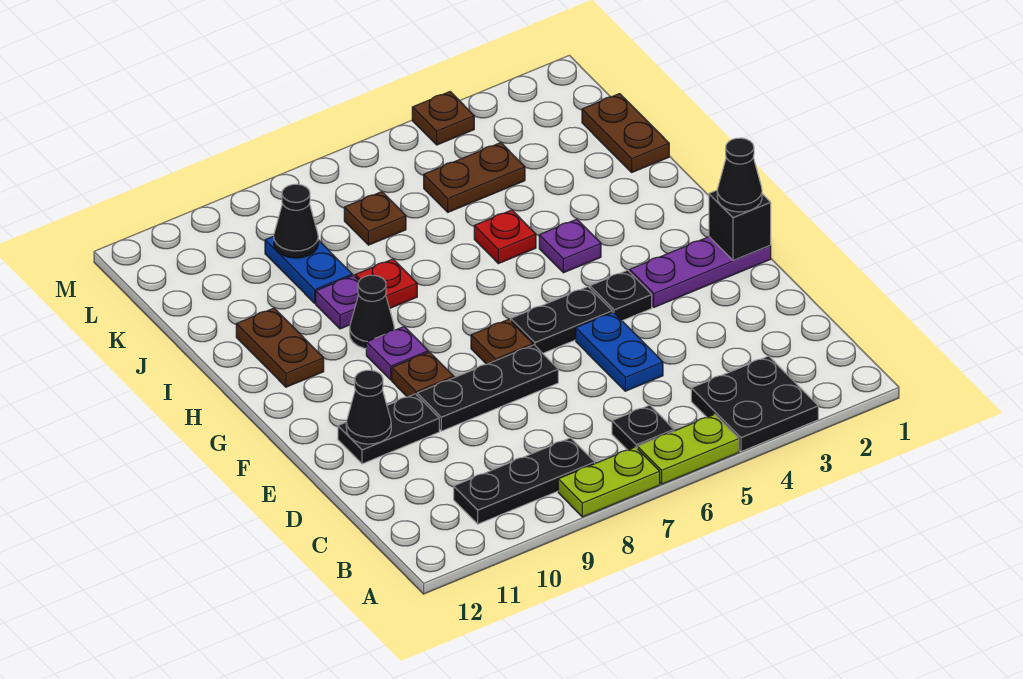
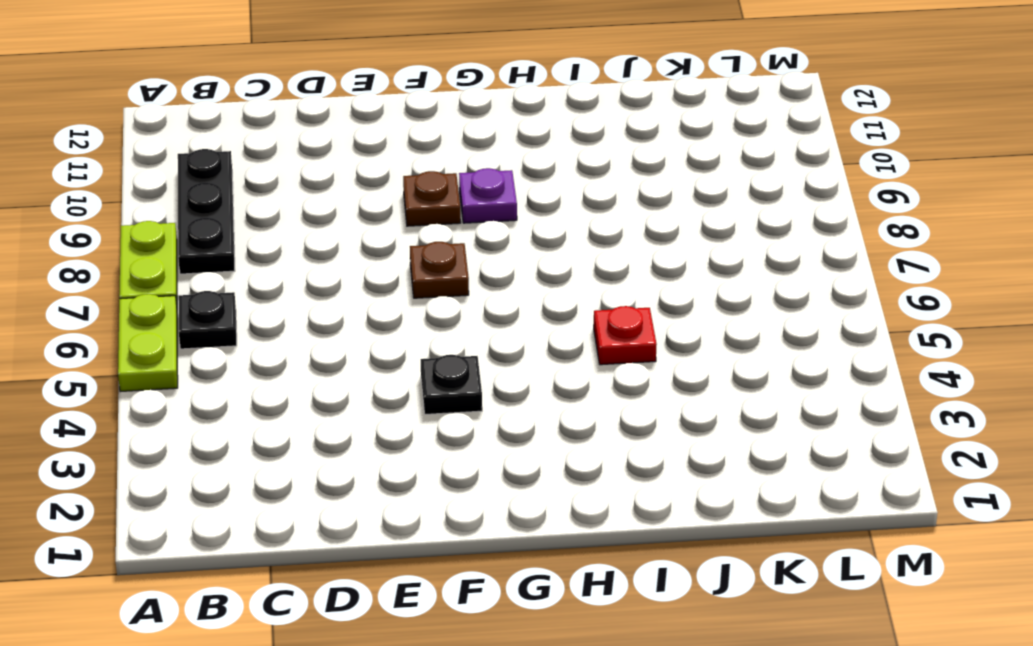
none -> black 2x2 plate [691,356,818,452]
none -> blue 1x2 plate [576,312,663,391]
none -> black 1x3 plate [417,345,558,431]

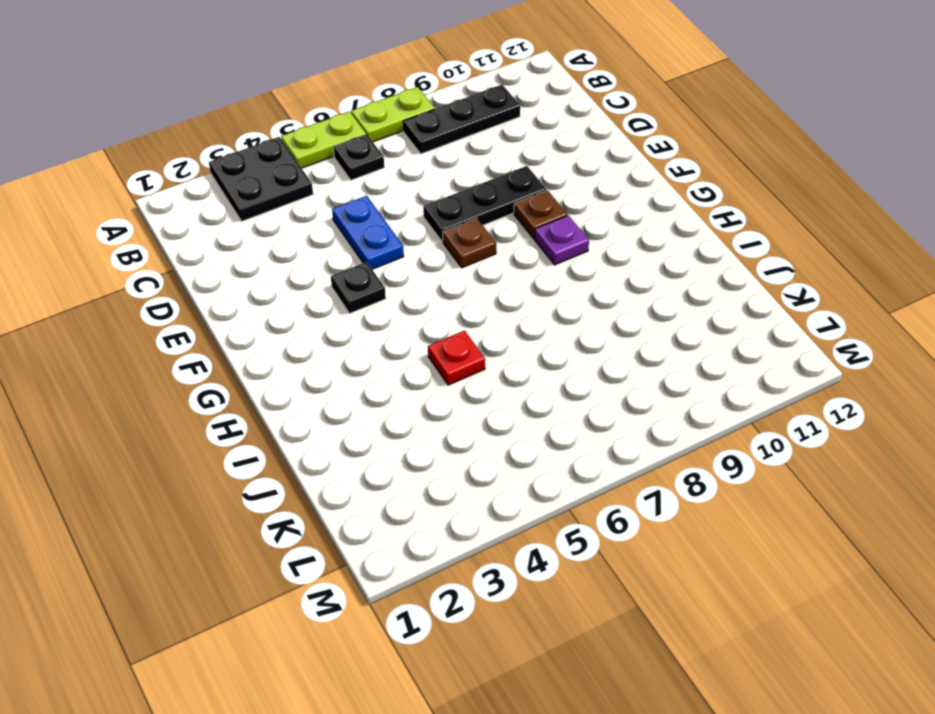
none -> black 1x2 plate [338,394,439,464]
none -> purple 1x3 plate [630,237,771,307]
none -> black 1x2 plate [511,287,612,353]

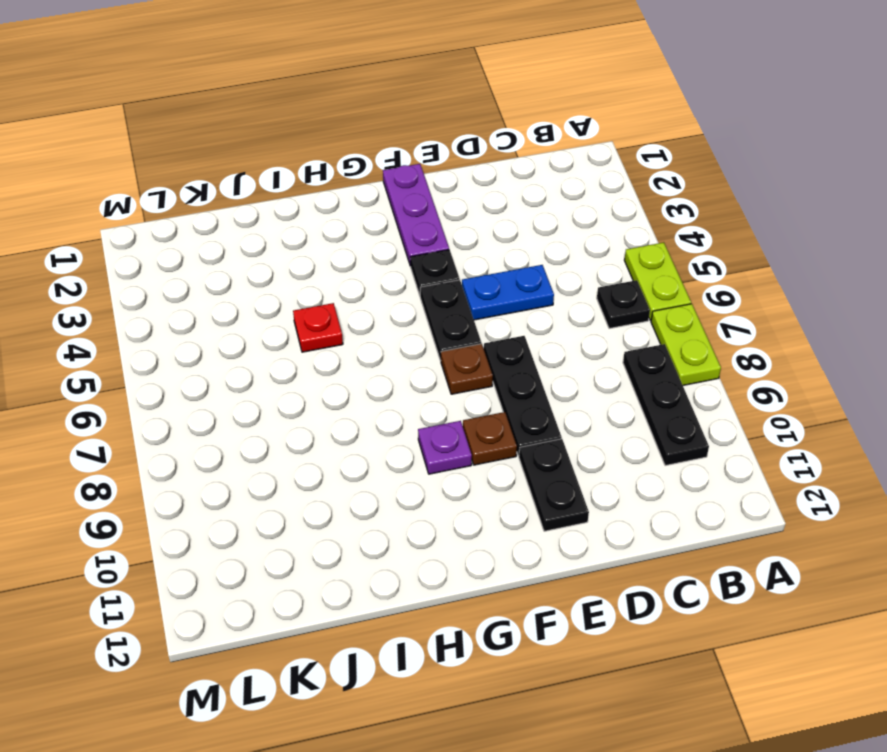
none -> black 2x2 plate [691,356,818,452]
none -> purple 1x1 plate [539,219,601,273]
none -> black 1x1 cone [350,275,394,348]

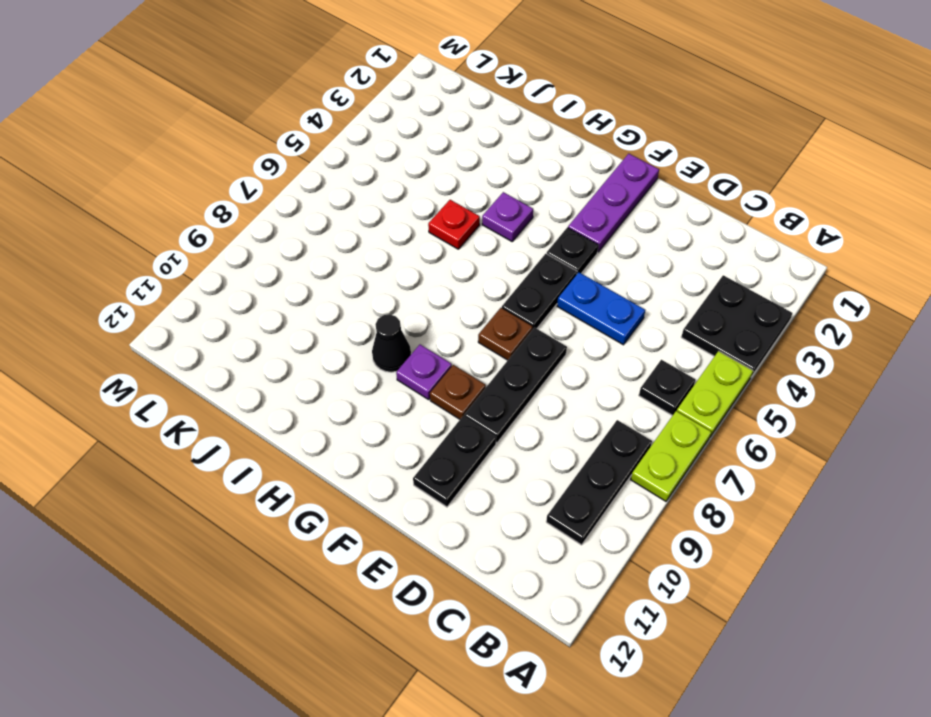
none -> brown 1x2 plate [236,308,324,387]
none -> red 1x1 plate [355,259,417,309]
none -> purple 1x1 plate [316,275,359,329]

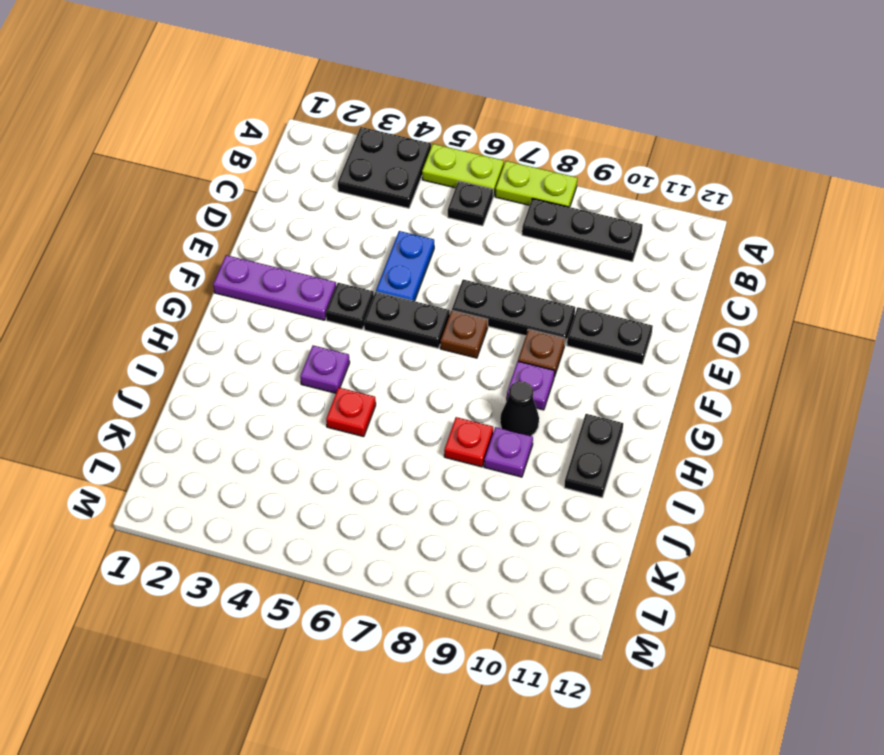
black 1x2 plate [564,414,623,498] -> brown 1x2 plate [236,308,324,387]
none -> brown 1x2 plate [582,94,669,172]
none -> blue 1x2 plate [265,236,352,303]
none -> brown 1x2 plate [424,143,525,212]

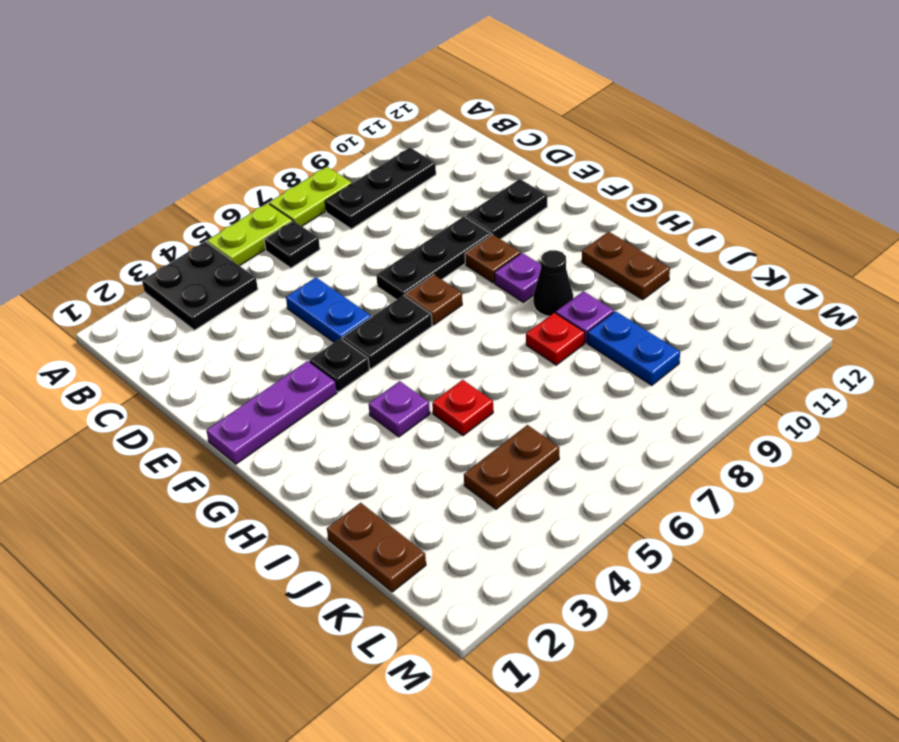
none -> brown 1x1 plate [344,192,406,245]
none -> brown 1x1 plate [412,92,474,145]
none -> black 1x1 cone [346,370,391,444]

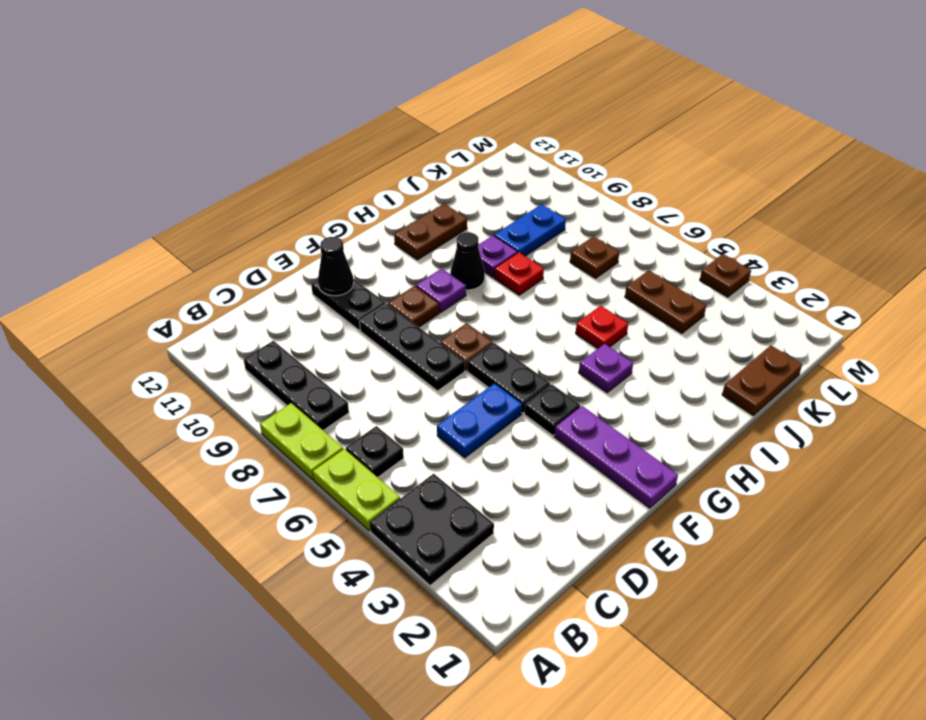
none -> black 1x1 brick [709,190,771,261]
none -> black 1x1 cone [274,184,318,258]
none -> black 1x1 cone [717,138,762,212]

